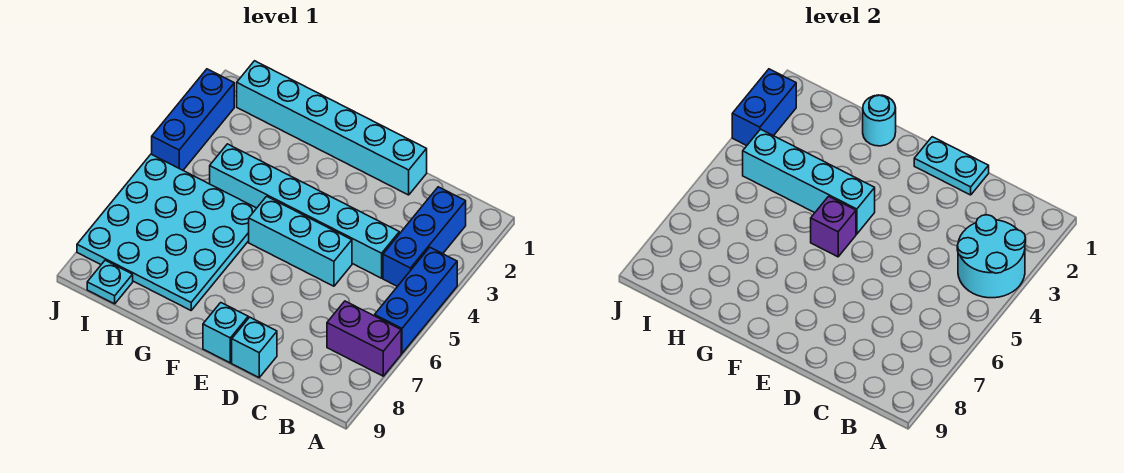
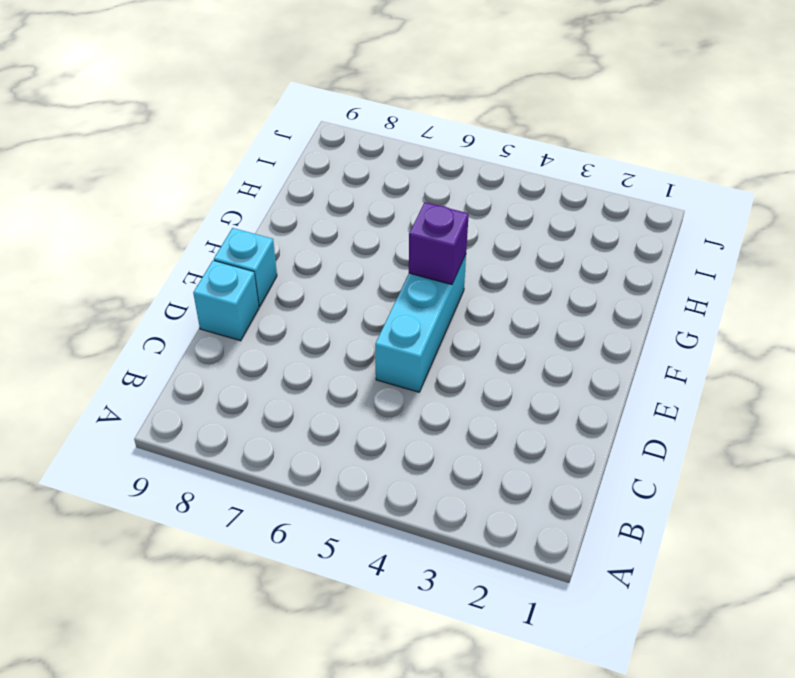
none -> blue 1x3 brick [375,247,457,353]
none -> purple 1x2 brick [327,301,401,376]
none -> blue 1x3 brick [383,187,466,286]

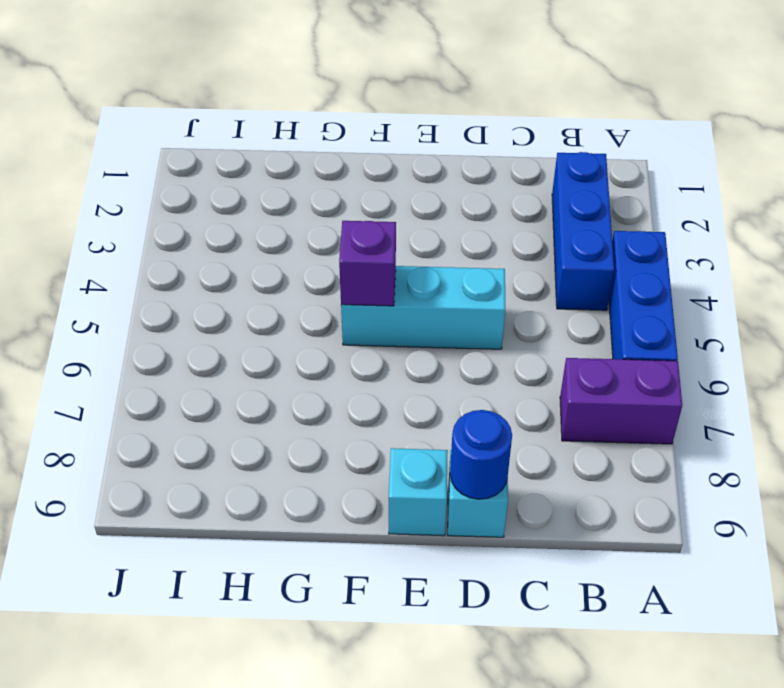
blue 1x1 round brick [450,410,512,499] -> none
none -> cyan 1x6 brick [210,144,399,278]
none -> cyan 1x6 brick [237,61,427,195]
none -> cyan 4x4 plate [77,154,256,310]

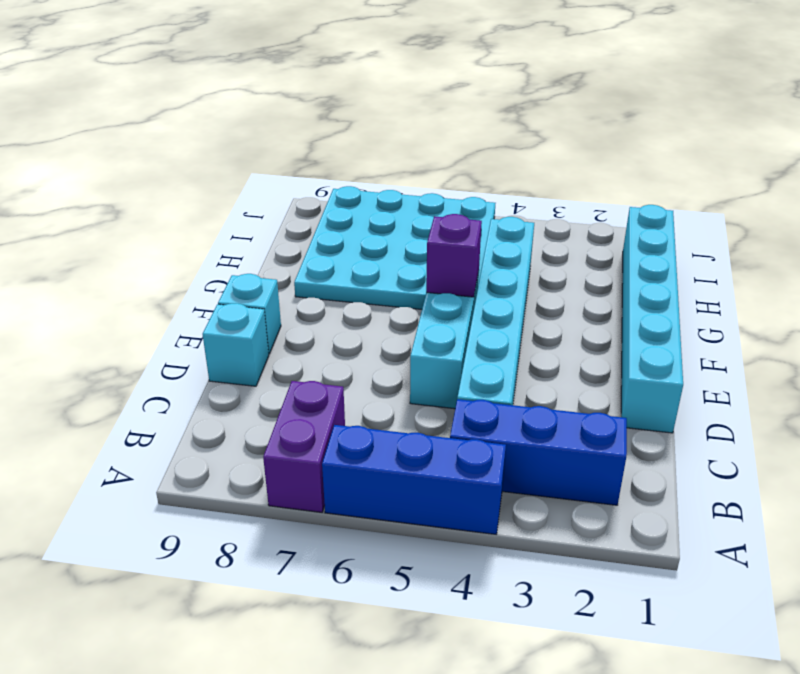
none -> cyan 1x1 plate [87,260,133,304]
none -> blue 1x3 brick [152,69,234,170]
none -> cyan 2x2 round brick [957,215,1026,298]

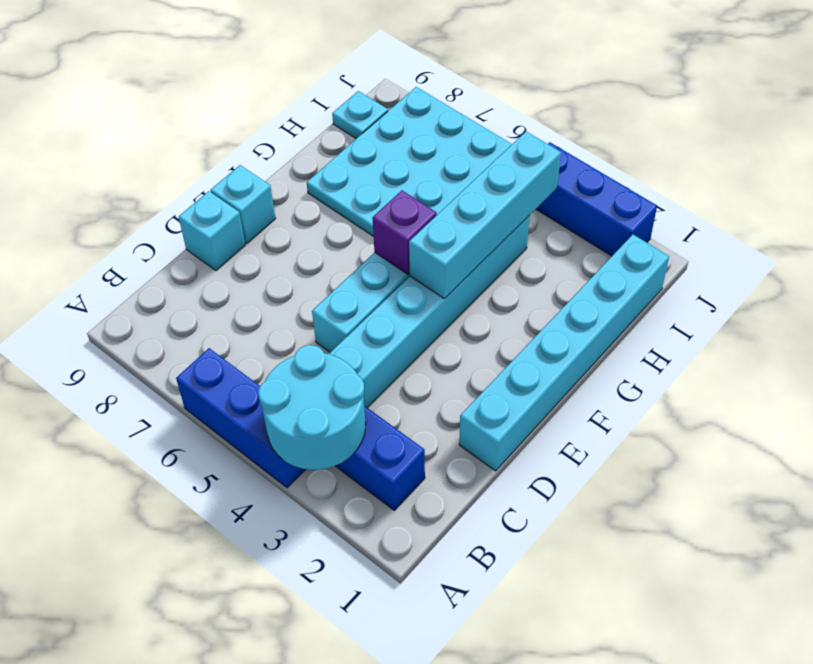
none -> purple 1x2 brick [327,301,401,376]
none -> cyan 1x2 plate [914,137,989,195]
none -> cyan 1x1 round brick [863,95,896,146]

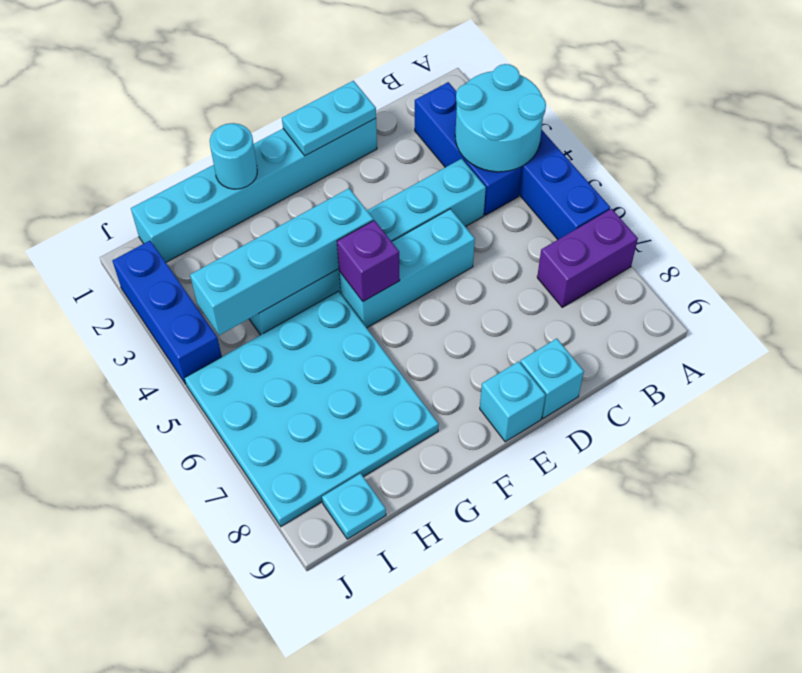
none -> blue 1x2 brick [732,69,796,146]

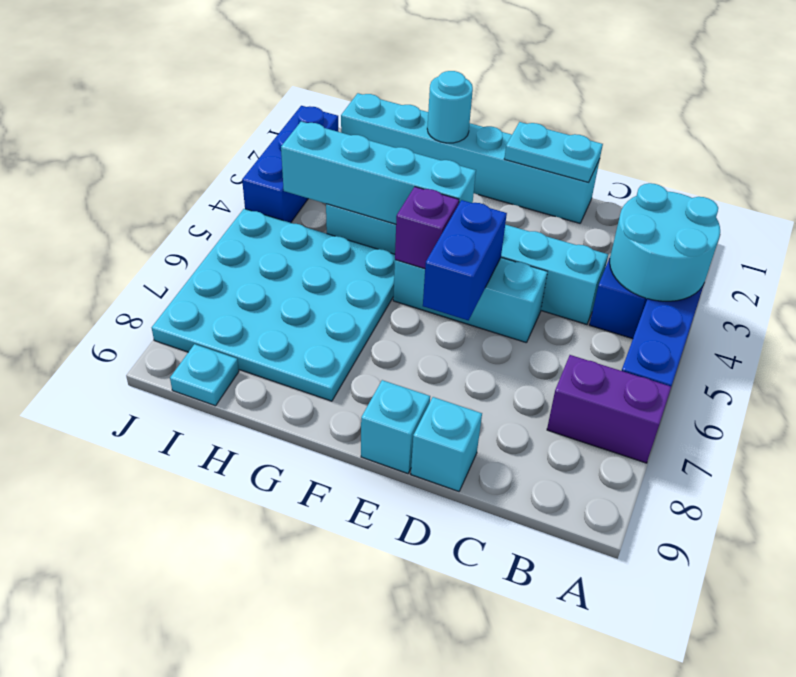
blue 1x2 brick [423,200,507,320] -> blue 1x2 brick moved to [732,69,796,146]

